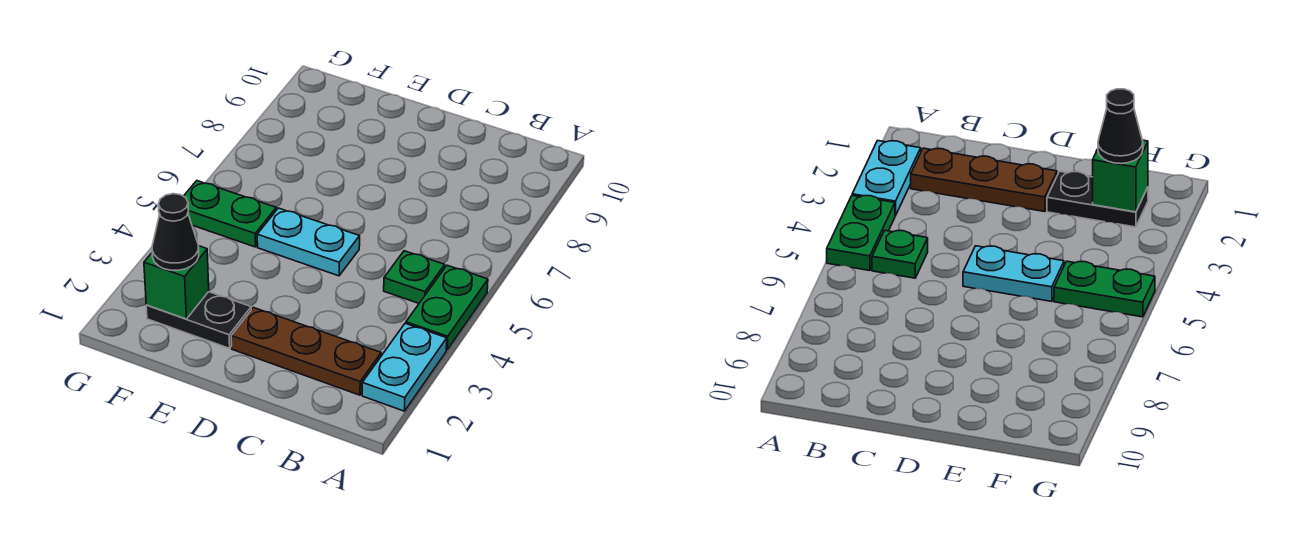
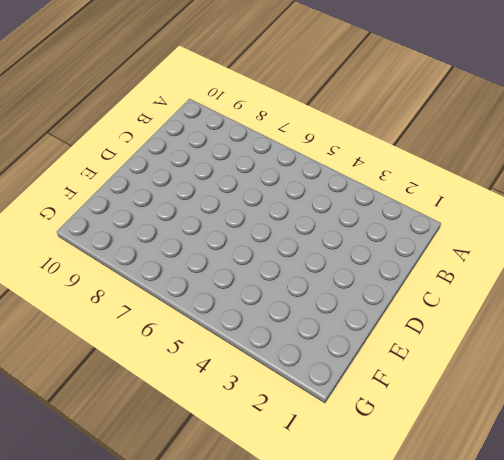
none -> cyan 1x2 plate [362,323,447,411]
none -> green 1x2 plate [406,265,488,350]

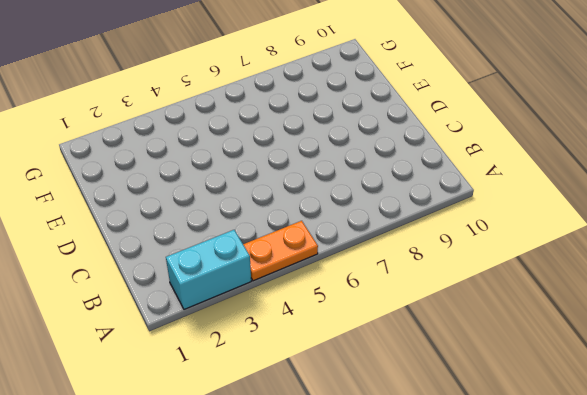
cyan 1x2 brick [166,230,251,309] -> cyan 1x2 plate [362,323,447,411]
orange 1x2 plate [243,221,318,281] -> green 1x2 plate [406,265,488,350]
none -> brown 1x3 plate [231,308,381,395]
none -> green 1x1 plate [384,251,445,303]

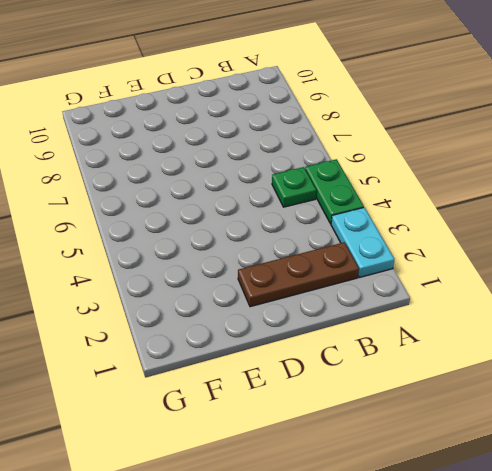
none -> cyan 1x2 plate [257,208,360,276]
none -> black 1x2 plate [146,292,251,348]

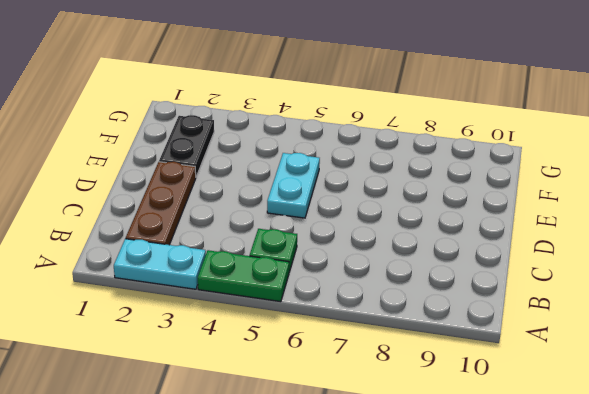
none -> green 1x2 plate [184,181,276,247]
none -> green 1x1 brick [144,246,209,319]

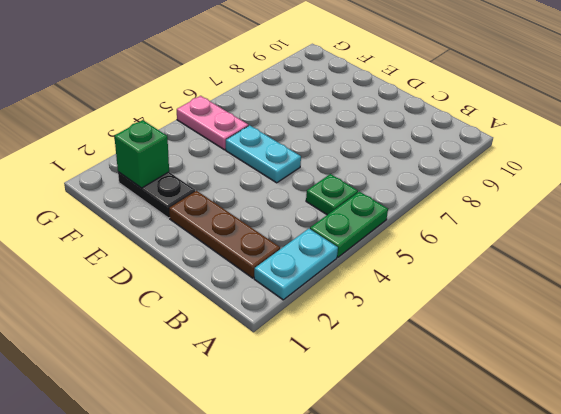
pink 1x2 plate [177,96,248,150] -> green 1x2 plate [184,181,276,247]
none -> black 1x1 cone [152,194,199,270]

